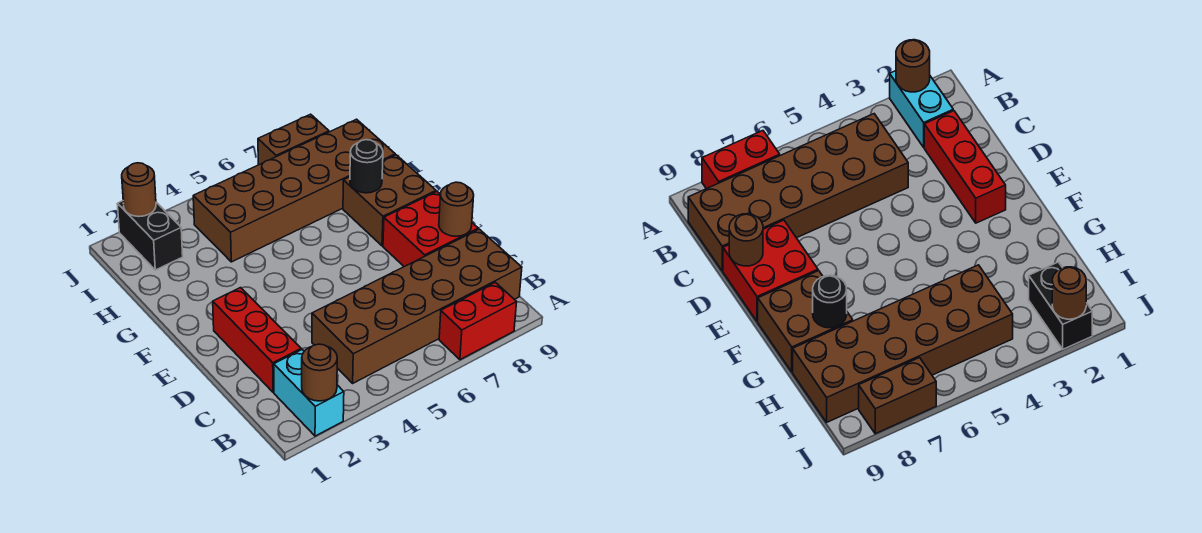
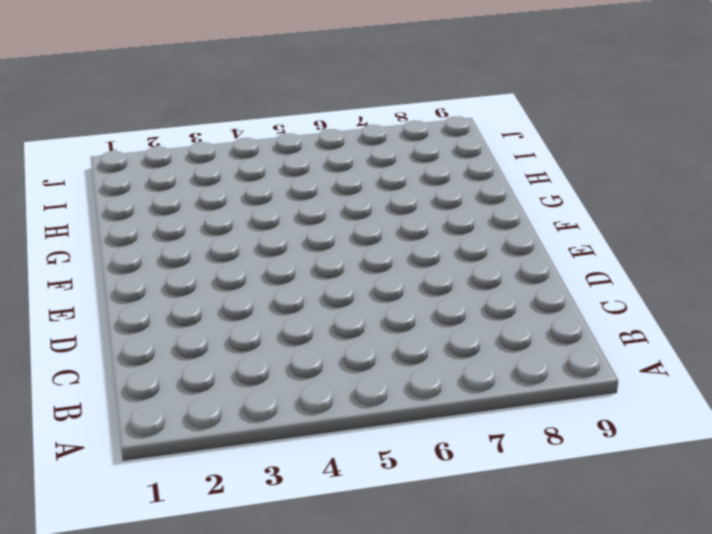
none -> cyan 1x2 brick [274,350,344,436]
none -> red 1x2 brick [439,282,517,360]
none -> brown 2x6 brick [312,229,522,383]

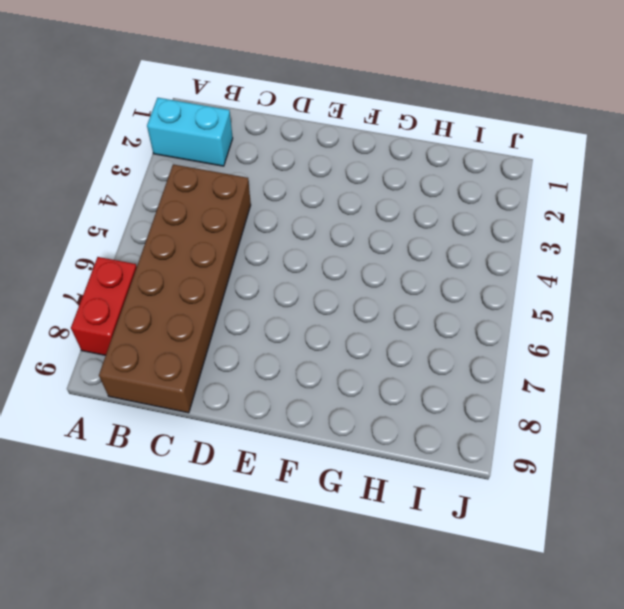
none -> red 1x3 brick [213,288,301,392]
none -> red 2x2 brick [383,192,478,267]
none -> brown 2x2 brick [343,155,436,246]

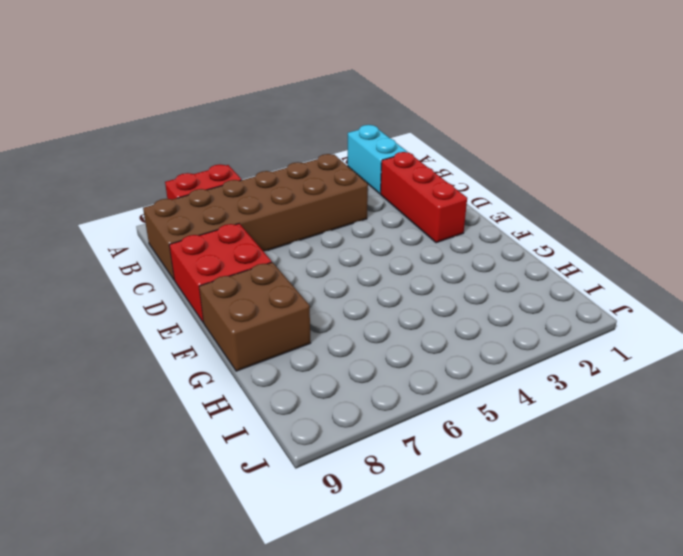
none -> brown 2x6 brick [193,119,395,262]
none -> black 1x2 brick [117,201,183,270]
none -> brown 1x2 brick [258,114,329,165]

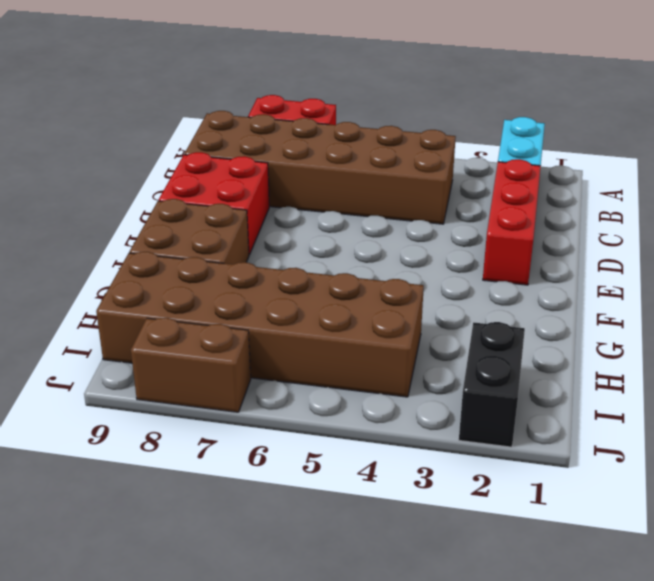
none -> brown 1x1 round brick [302,344,337,401]
none -> brown 1x1 round brick [439,182,474,236]
none -> black 1x1 round brick [350,140,383,193]

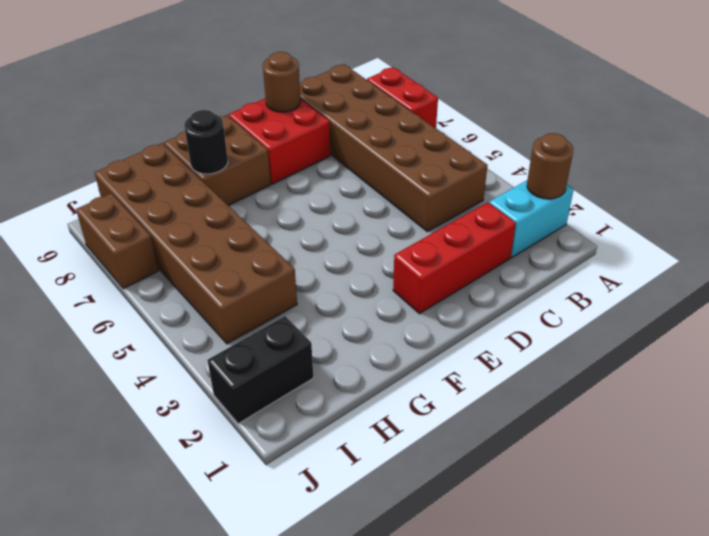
none -> brown 1x1 round brick [122,163,156,217]

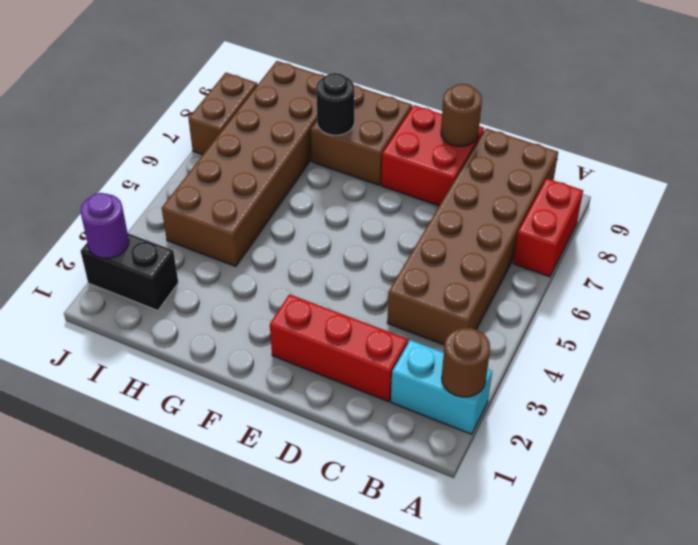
purple 1x1 round brick [80,193,129,259] -> brown 1x1 round brick [122,163,156,217]

